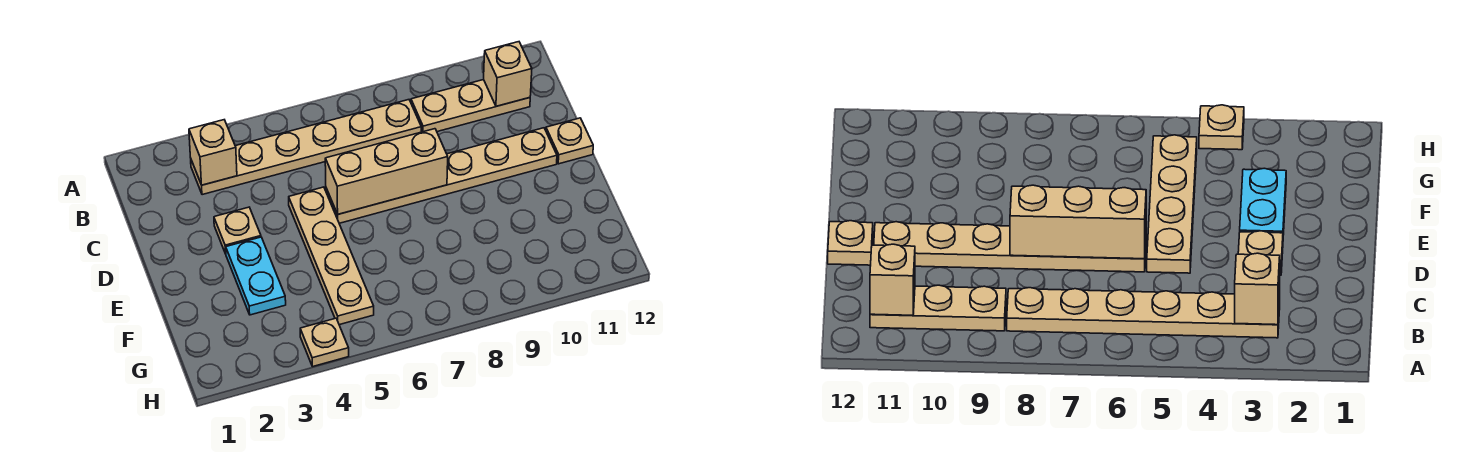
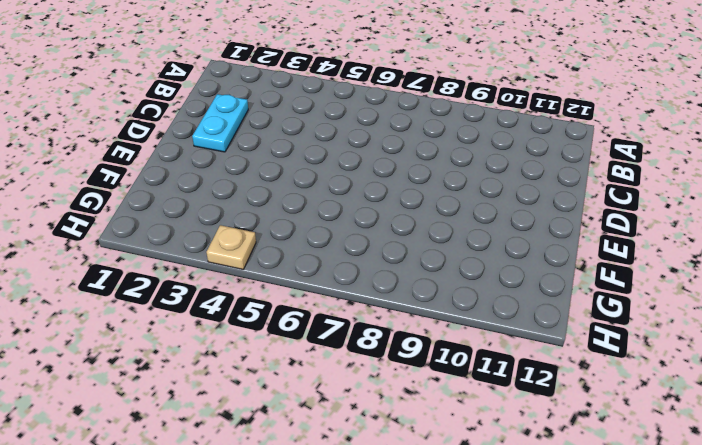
cyan 1x2 plate [192,94,248,152] -> cyan 1x2 plate moved to [226,237,286,315]
none -> tan 1x6 plate [191,100,421,195]
none -> tan 1x3 plate [411,80,530,132]

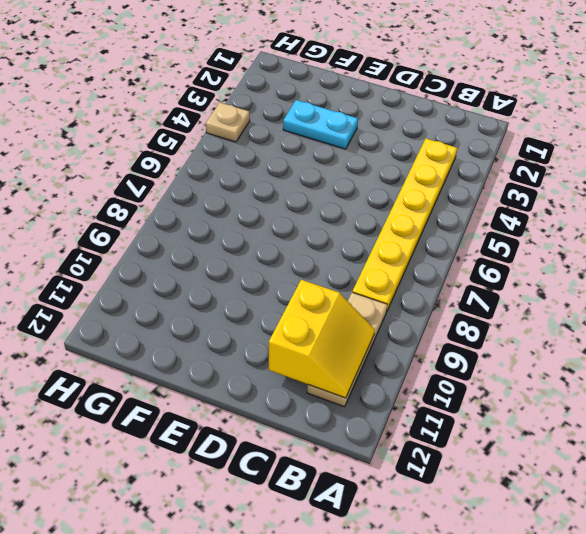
yellow 1x6 plate [352,139,457,312] -> tan 1x6 plate [191,100,421,195]
yellow 2x2 slope [269,280,375,398] -> tan 1x1 brick [484,42,532,106]
none -> tan 1x1 plate [214,207,261,254]
none -> tan 1x4 plate [289,187,374,325]

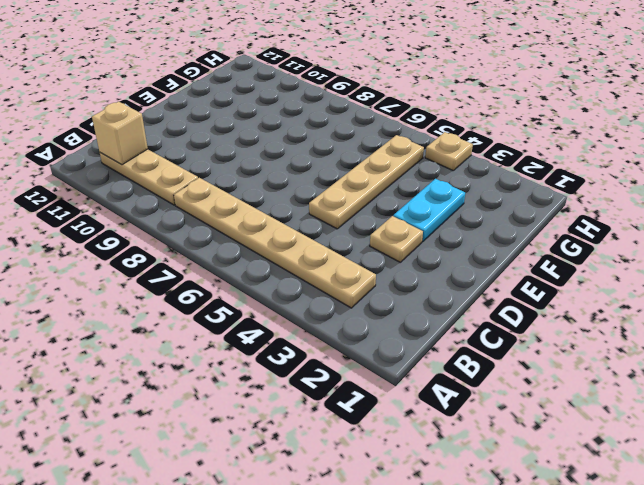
none -> tan 1x6 plate [326,128,557,223]
none -> tan 1x1 plate [546,118,593,164]

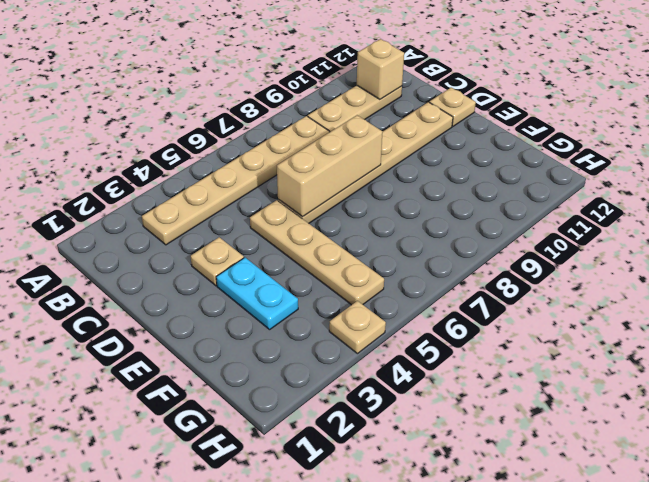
none -> tan 1x1 brick [189,120,237,185]

